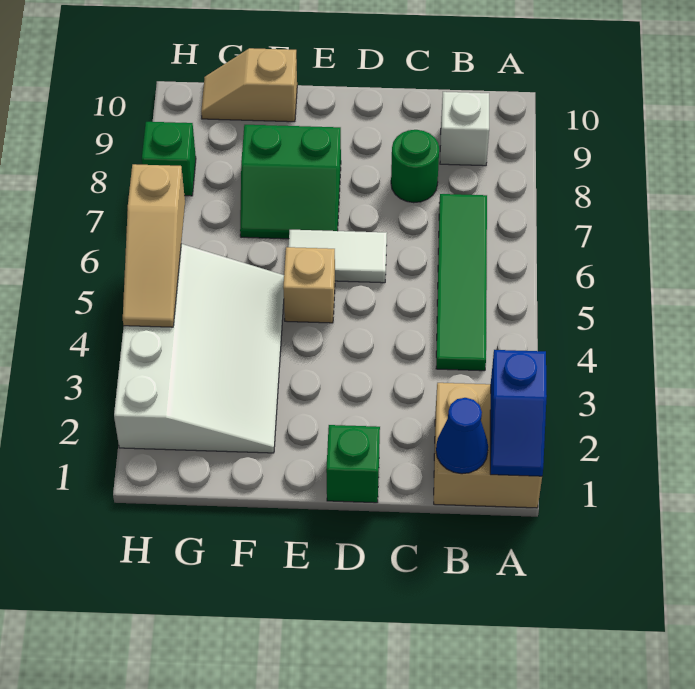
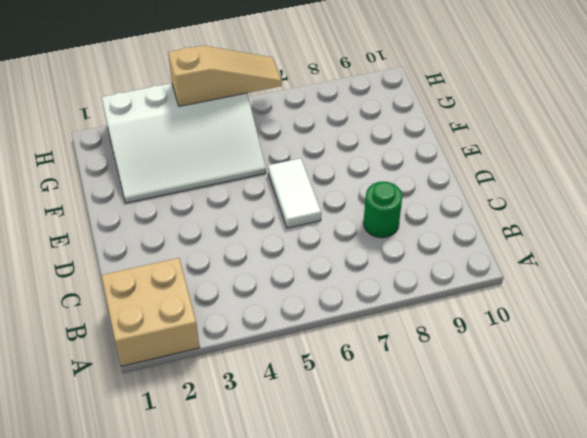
tan 1x3 slope [168,45,282,106] -> tan 1x3 slope turned to [123,164,185,327]
none -> green 1x4 tile [436,194,487,371]
none -> white 1x1 brick [440,92,489,166]
none -> green 1x1 brick [326,425,380,503]

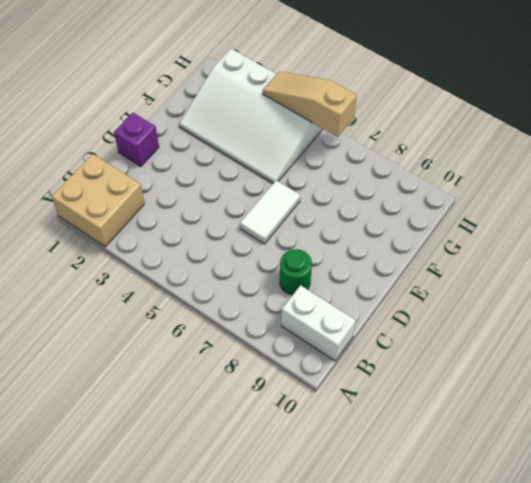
white 1x2 brick [281,285,356,361] -> white 1x1 brick [440,92,489,166]
purple 1x1 brick [114,113,159,166] -> green 1x1 brick [326,425,380,503]
none -> green 1x4 tile [436,194,487,371]
none -> tan 1x1 brick [283,247,335,323]
none -> green 2x2 slope [240,125,341,239]

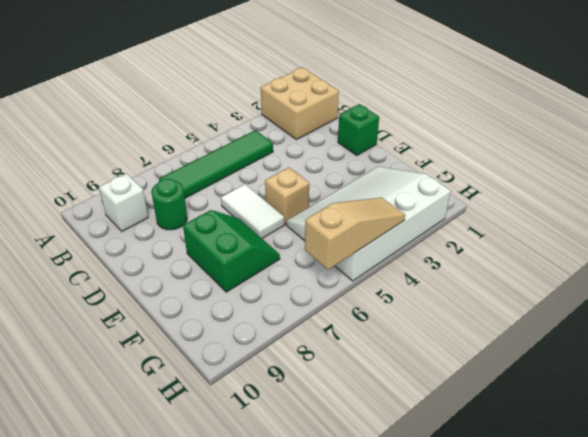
none -> tan 1x2 slope [201,48,297,122]
none -> green 1x1 brick [142,122,196,196]
none -> blue 1x2 slope [490,350,547,476]

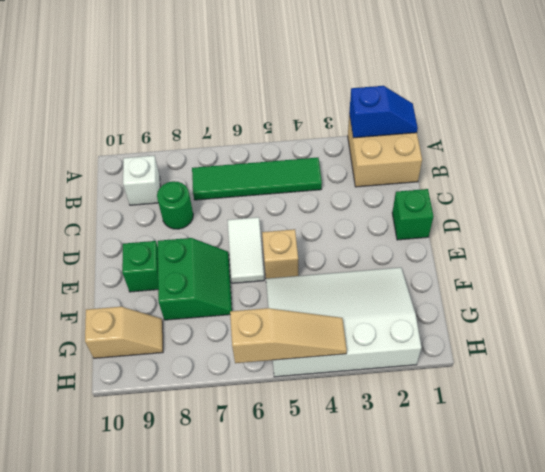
green 1x1 brick [122,241,158,292] -> green 1x1 brick moved to [142,122,196,196]
tan 1x2 slope [85,307,163,358] -> tan 1x2 slope turned to [201,48,297,122]
none -> blue 1x1 cone [436,398,488,474]

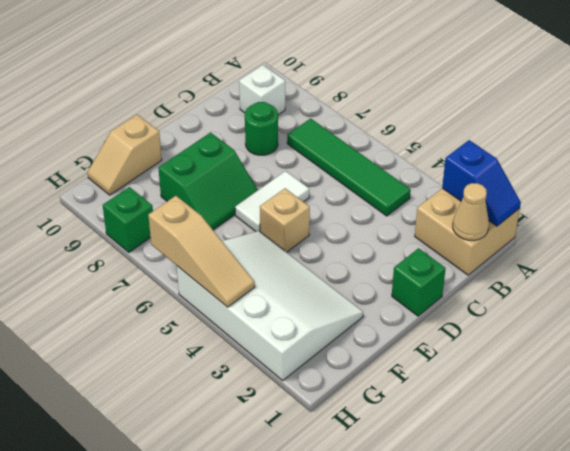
tan 1x1 cone [453,183,489,241] -> blue 1x1 cone [436,398,488,474]

